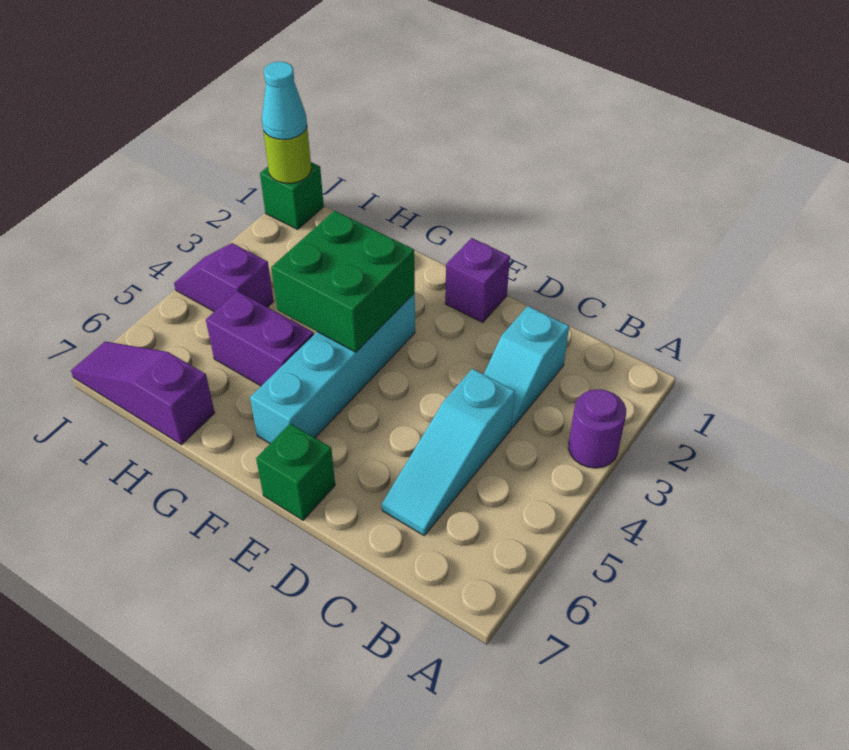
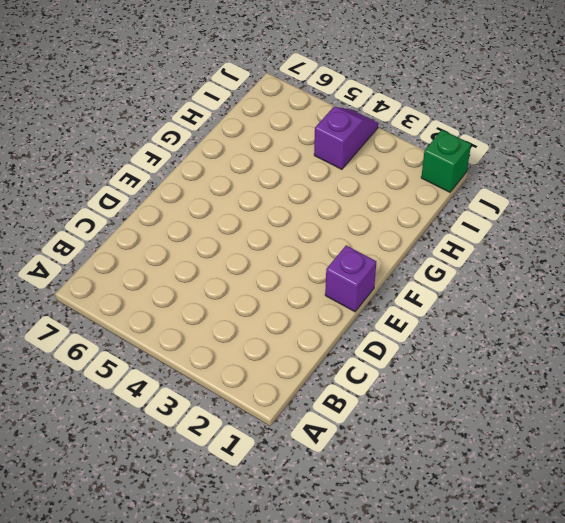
none -> purple 1x1 round brick [568,390,626,468]
none -> cyan 1x2 slope [484,306,569,428]
none -> cyan 1x3 slope [382,369,515,535]

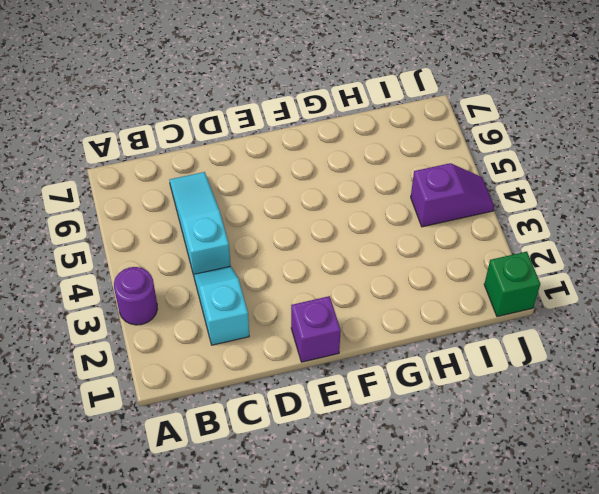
none -> green 1x1 brick [256,424,335,520]
none -> cyan 1x4 brick [250,293,415,443]
none -> purple 1x2 brick [206,291,314,386]

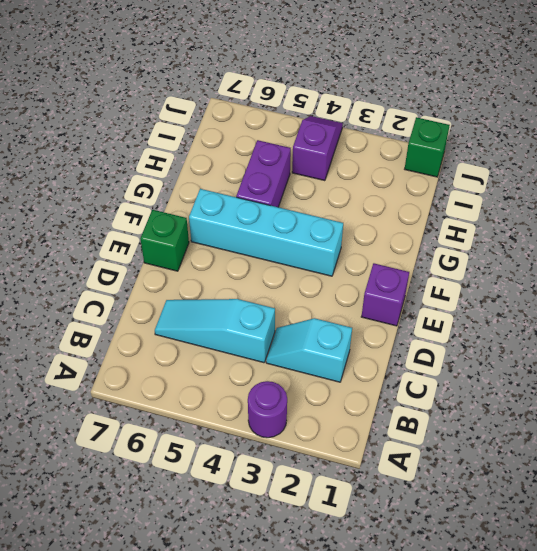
none -> purple 1x3 slope [71,342,215,445]
none -> green 2x2 brick [271,211,415,352]
none -> lime 1x1 round brick [263,128,311,183]

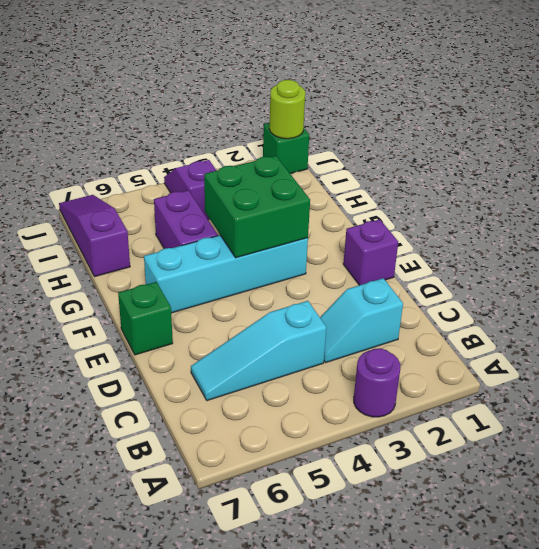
none -> cyan 1x1 cone [262,62,307,140]

